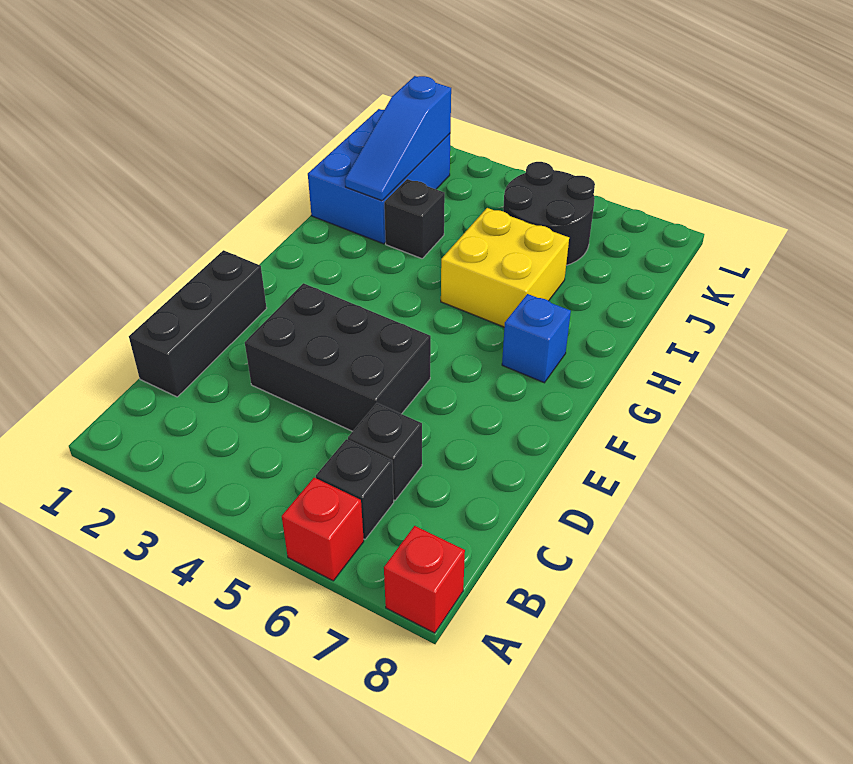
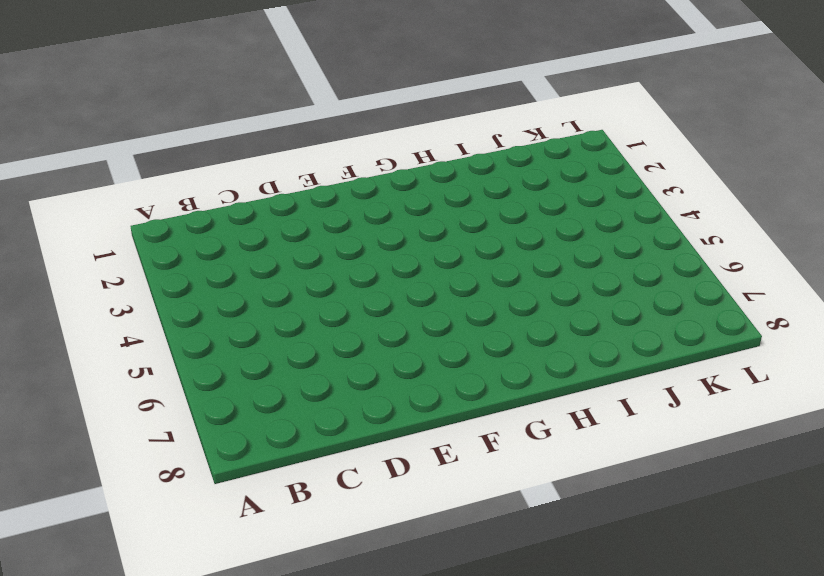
none -> red 1x1 brick [282,478,364,581]
none -> red 1x1 brick [384,526,465,633]
none -> black 1x1 brick [316,439,394,539]

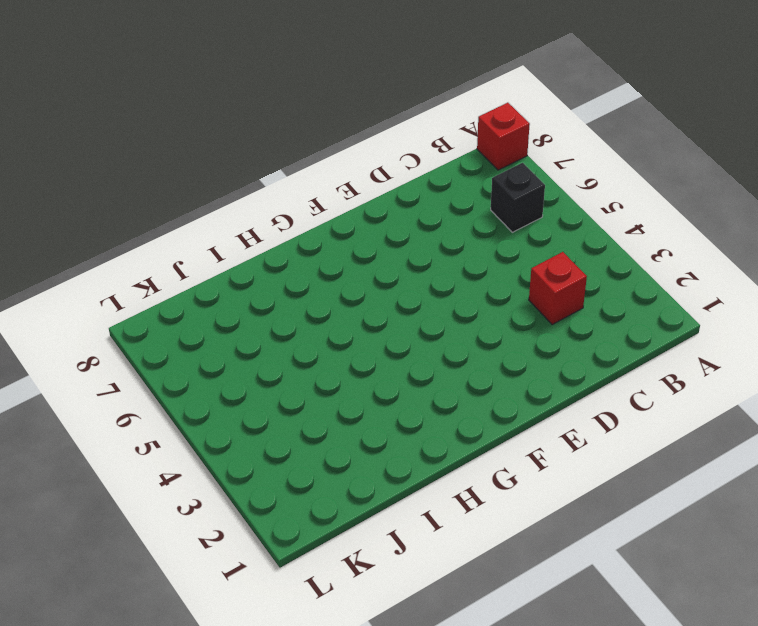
red 1x1 brick [529,252,587,325] -> red 1x1 brick moved to [282,478,364,581]
none -> black 1x3 brick [129,250,267,397]
none -> black 1x1 brick [348,403,422,500]
none -> black 2x3 brick [245,283,431,431]

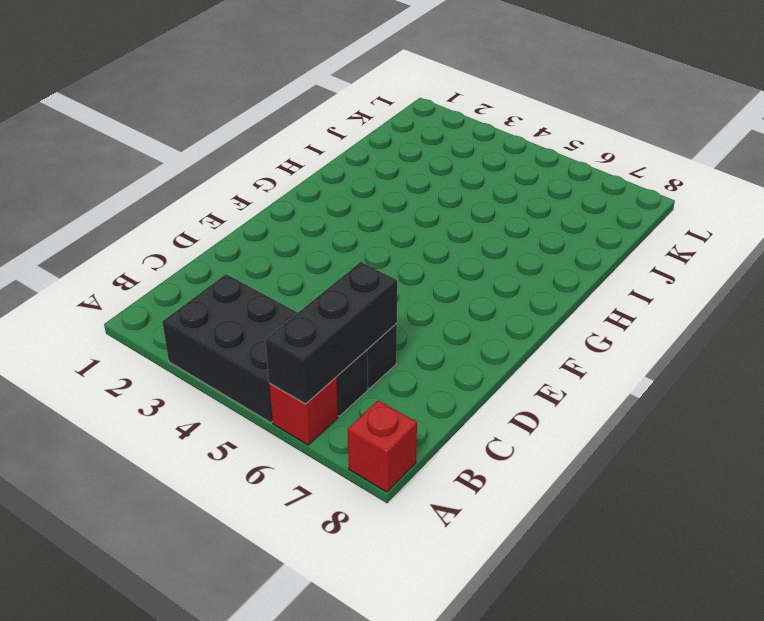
black 2x3 brick [162,274,298,423] -> black 2x3 brick moved to [245,283,431,431]
black 1x3 brick [265,262,397,404] -> black 1x3 brick moved to [129,250,267,397]
none -> blue 1x1 brick [502,294,571,383]
none -> yellow 2x2 brick [441,208,569,327]
none -> blue 2x3 brick [308,109,450,244]

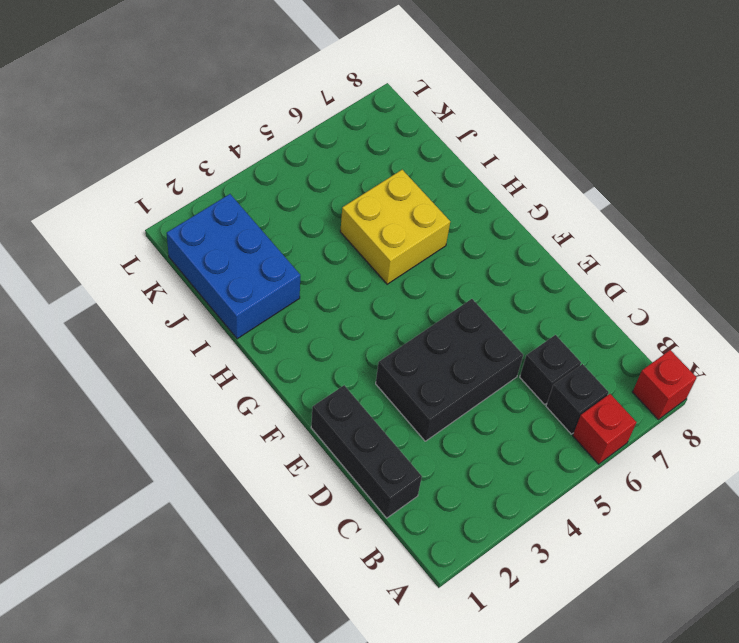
none -> blue 1x1 brick [502,294,571,383]
none -> black 1x1 brick [384,179,445,259]
none -> black 2x2 round brick [503,162,595,265]

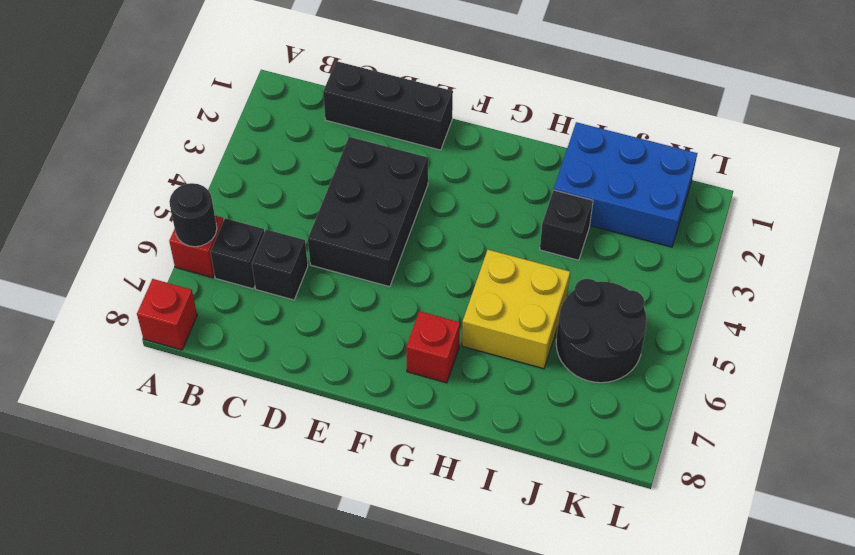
black 1x1 round brick [169,183,217,247] -> none
red 1x1 brick [406,311,460,383] -> blue 1x1 brick [502,294,571,383]
none -> blue 1x3 slope [345,76,451,201]

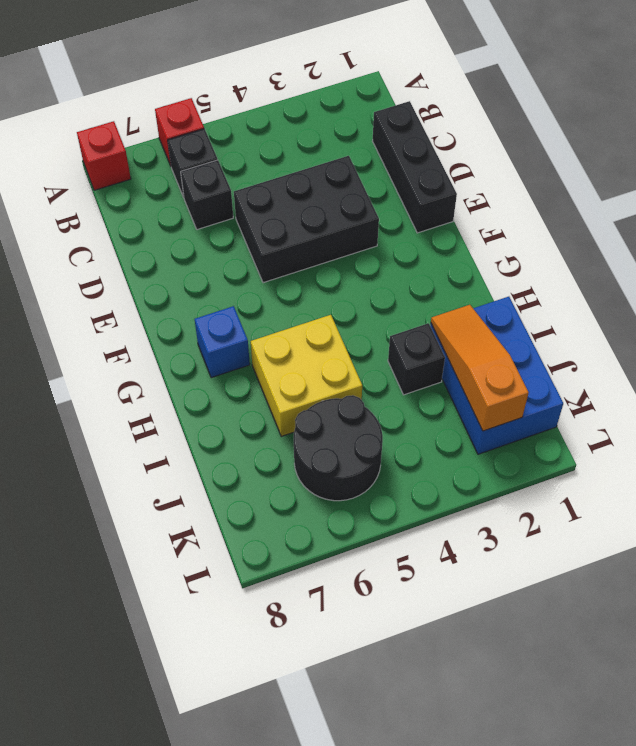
orange 1x3 slope [431,305,529,431] -> blue 1x3 slope [345,76,451,201]

